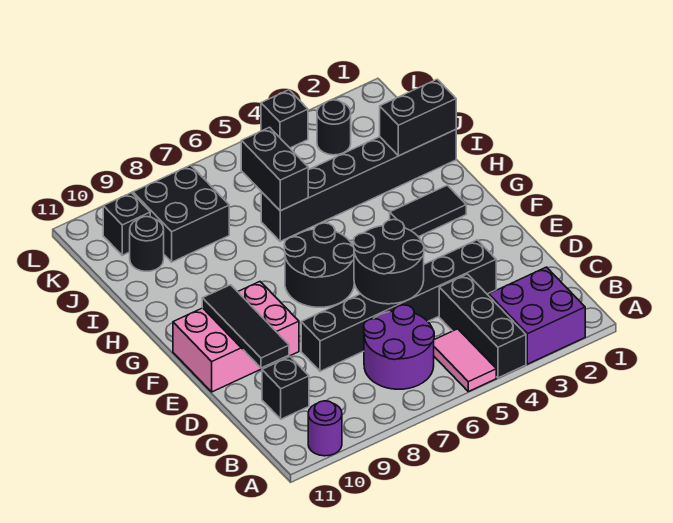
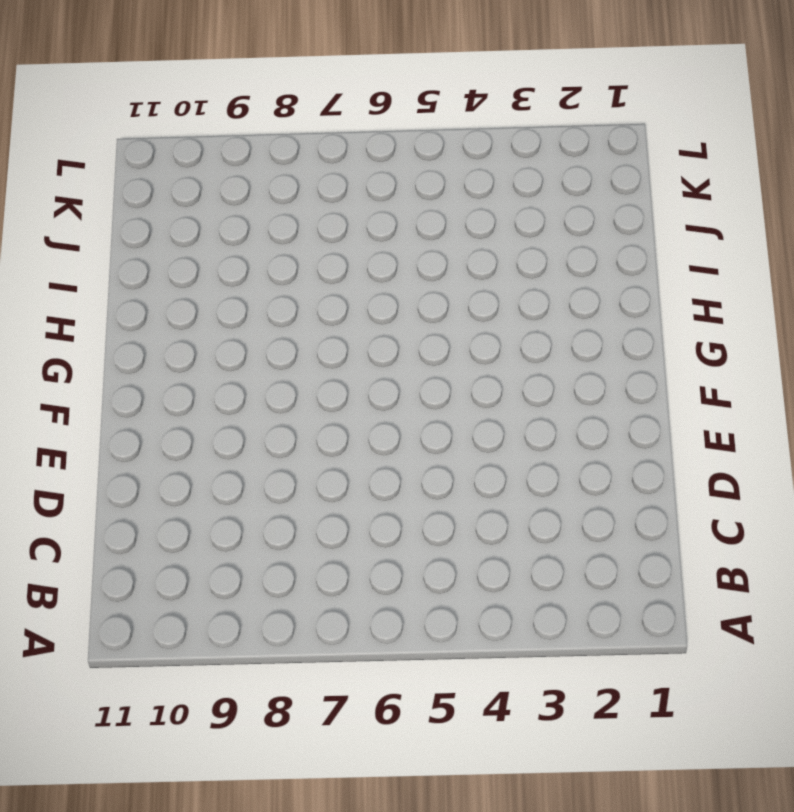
none -> purple 2x2 brick [488,267,585,364]
none -> black 1x3 brick [439,274,526,378]
none -> pink 1x2 tile [434,329,496,392]

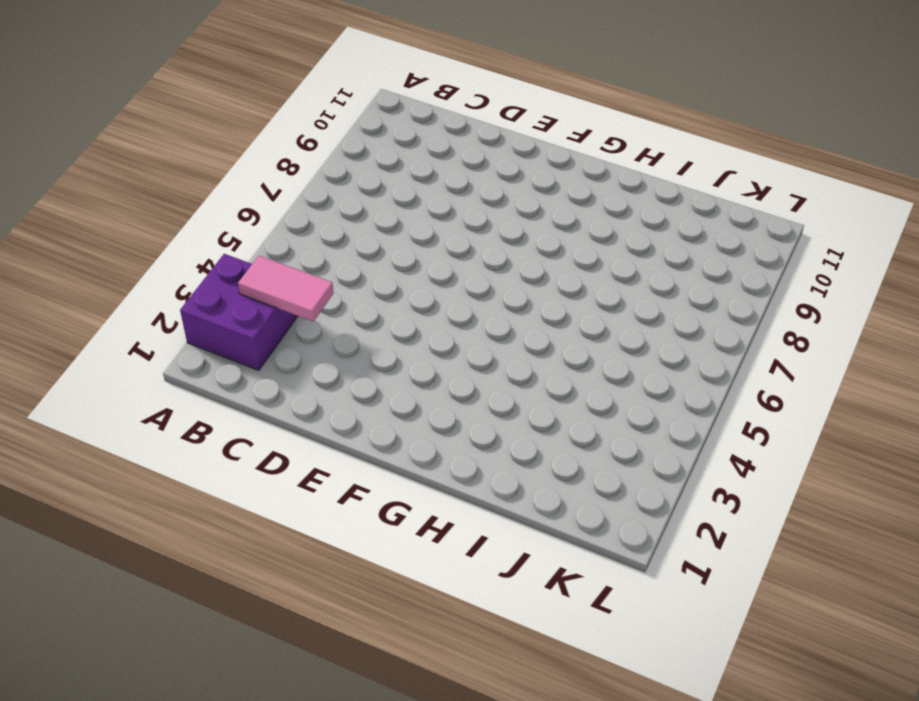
pink 1x2 tile [238,256,334,322] -> pink 1x2 tile moved to [434,329,496,392]
none -> black 1x3 brick [439,274,526,378]
none -> purple 1x1 round brick [308,401,342,456]
none -> purple 2x2 round brick [364,305,434,389]

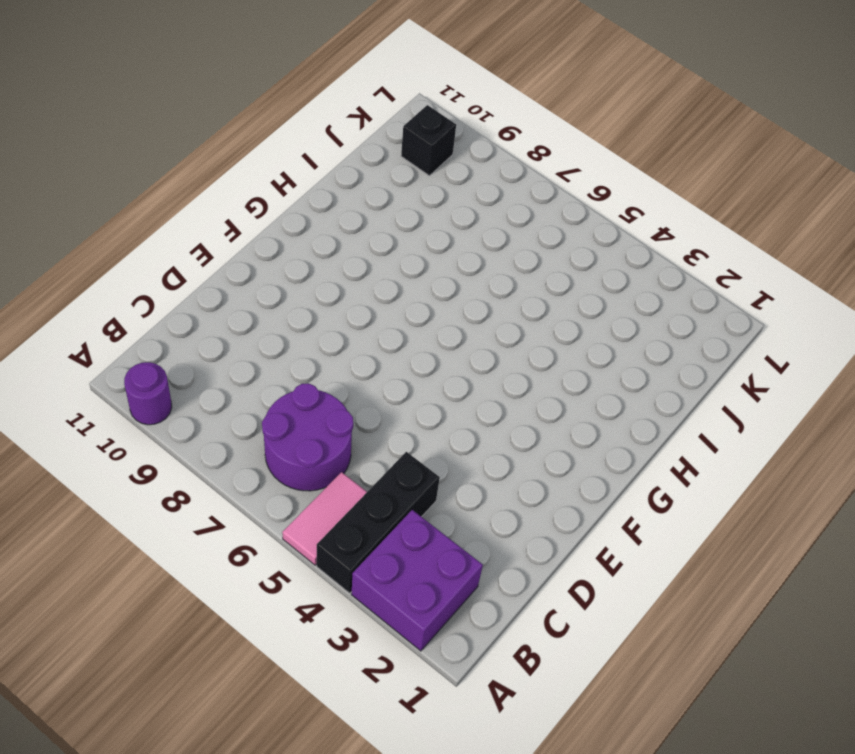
none -> black 1x1 brick [262,357,309,419]
none -> black 1x6 brick [301,240,496,371]
none -> pink 2x3 brick [173,282,299,392]

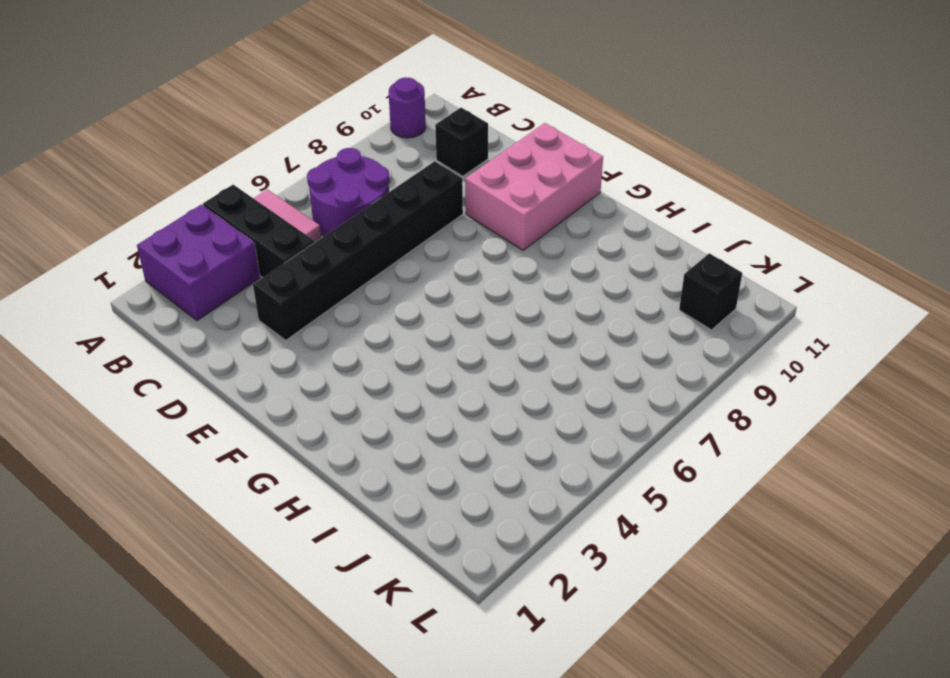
none -> black 2x2 round brick [284,223,354,307]
none -> black 1x2 tile [390,185,466,237]
none -> black 1x6 brick [261,130,456,241]

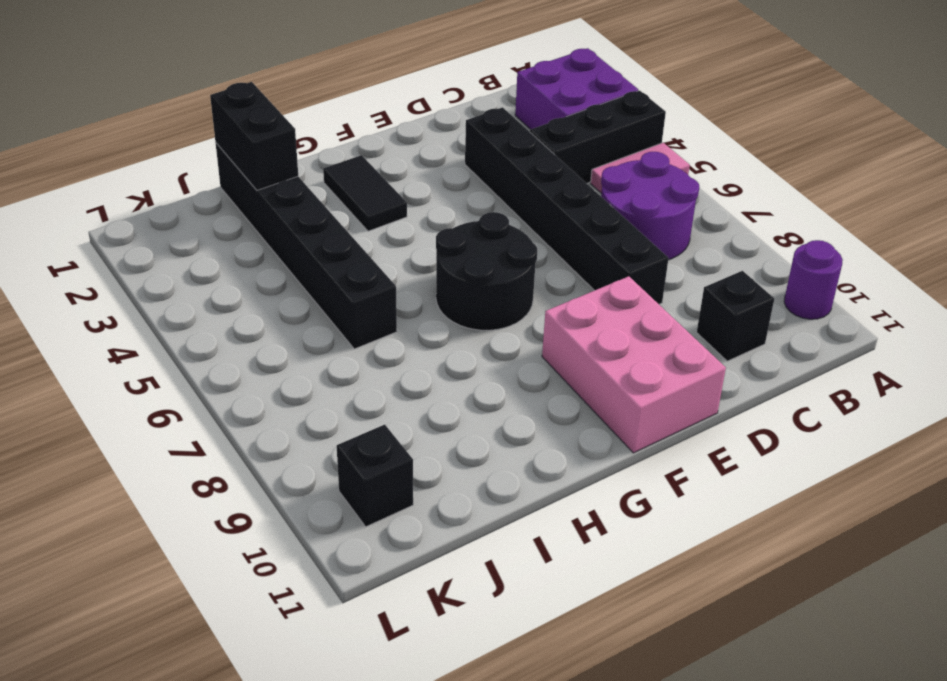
none -> black 2x2 brick [133,165,229,262]
none -> black 1x1 round brick [130,217,164,271]
none -> black 1x1 round brick [317,100,351,155]

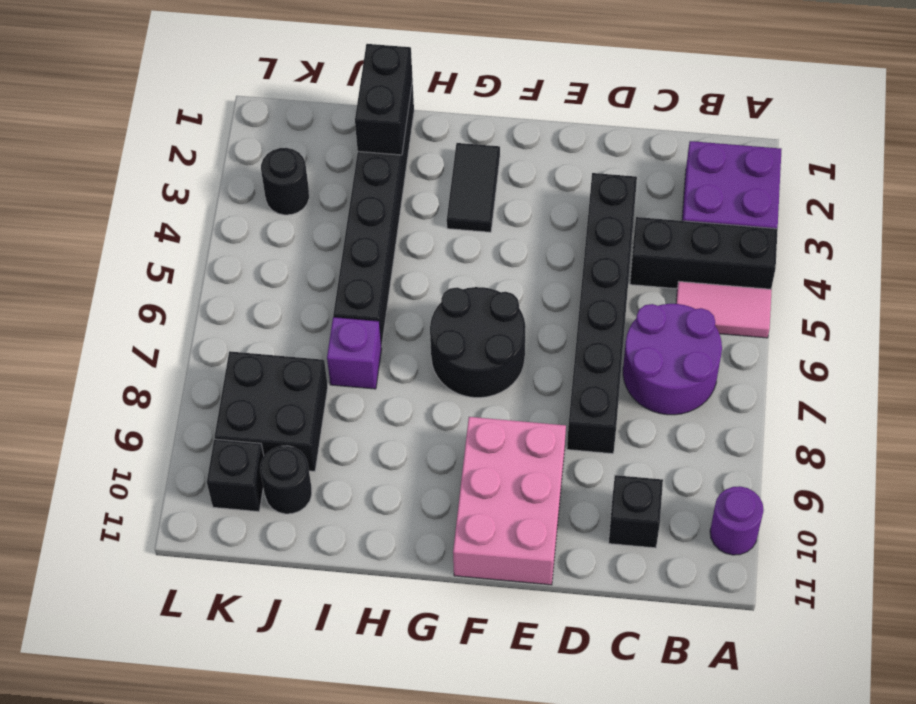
purple 1x1 brick [327,317,381,389] -> none
none -> black 1x1 brick [261,90,308,148]
none -> black 2x2 round brick [353,219,424,304]
none -> black 1x3 tile [202,285,289,368]

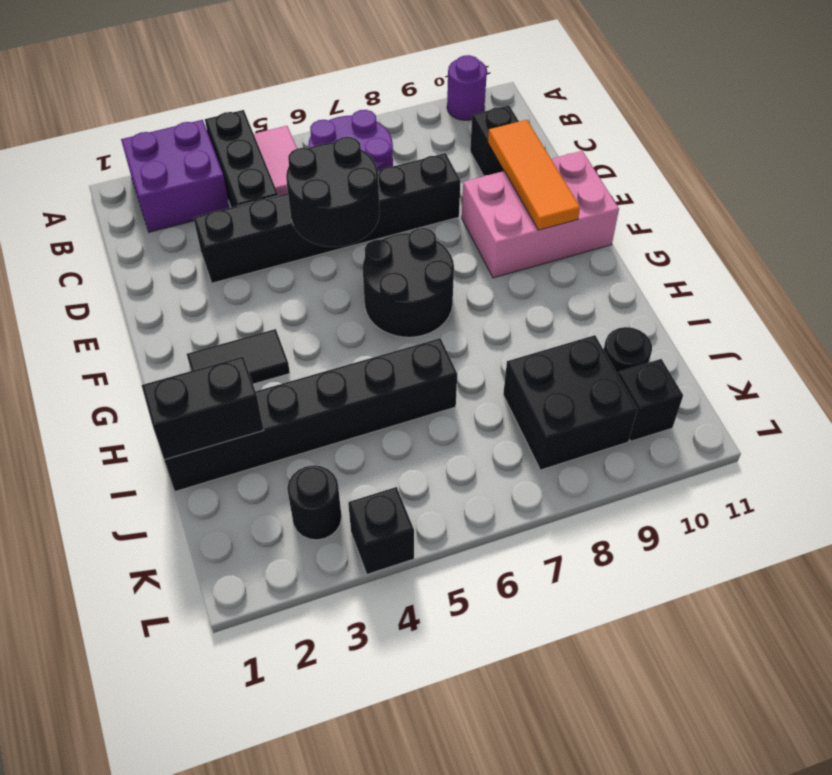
orange 1x3 tile [488,120,580,230] -> black 1x3 tile [202,285,289,368]
none -> black 1x2 brick [241,127,308,211]

